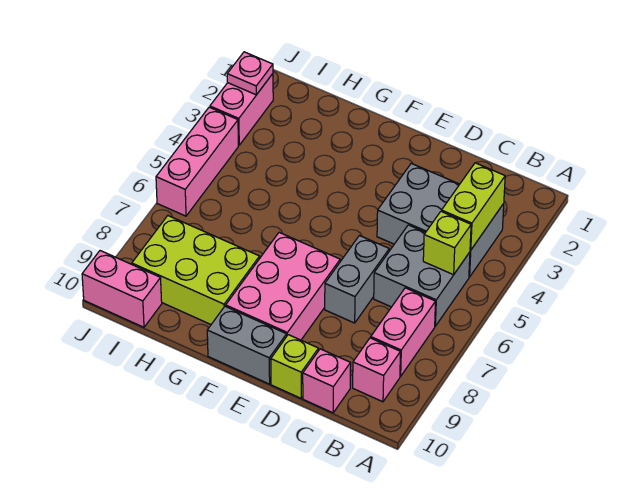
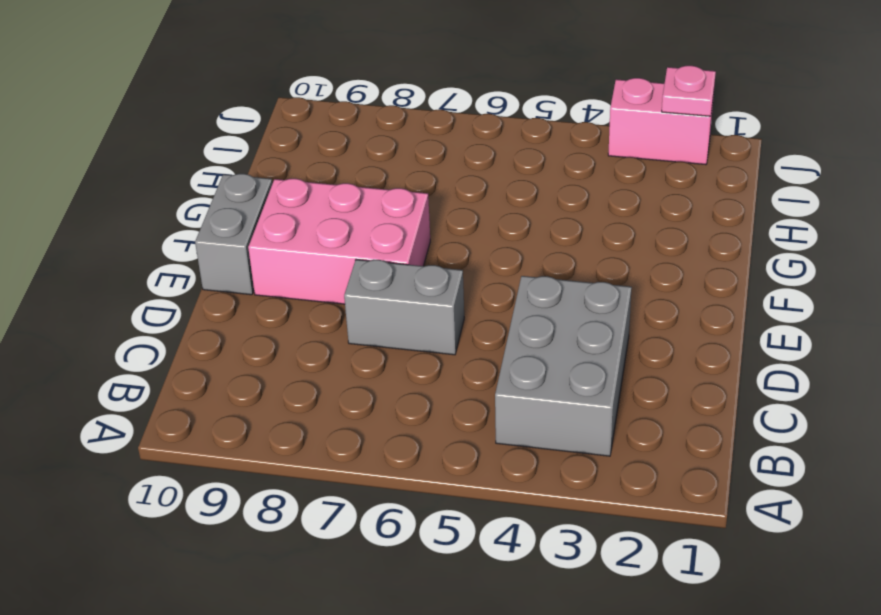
none -> grey 2x2 brick [374,225,470,326]
none -> pink 1x2 brick [371,288,436,376]
none -> pink 1x1 brick [353,338,400,402]

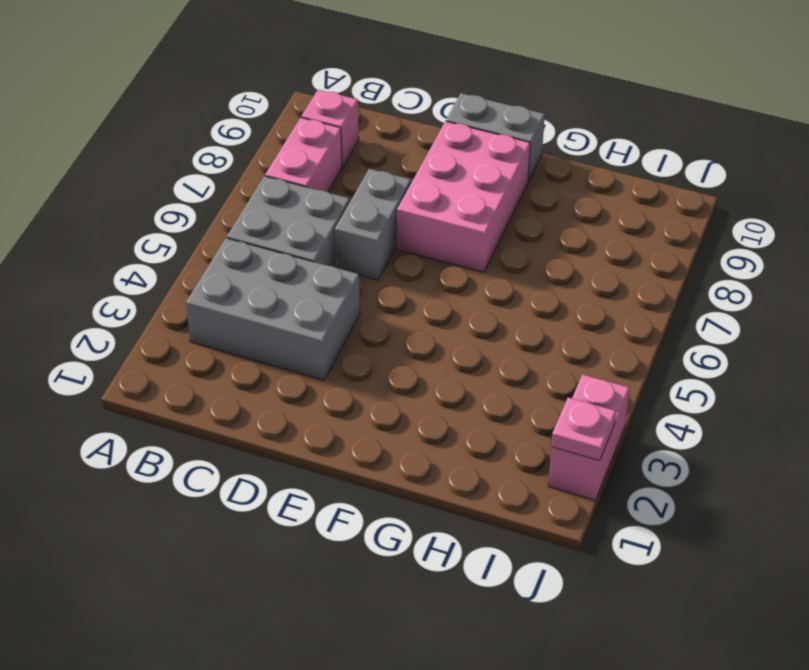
none -> pink 1x1 brick [303,349,351,413]
none -> lime 1x1 brick [271,335,318,398]
none -> lime 2x3 brick [132,216,260,324]

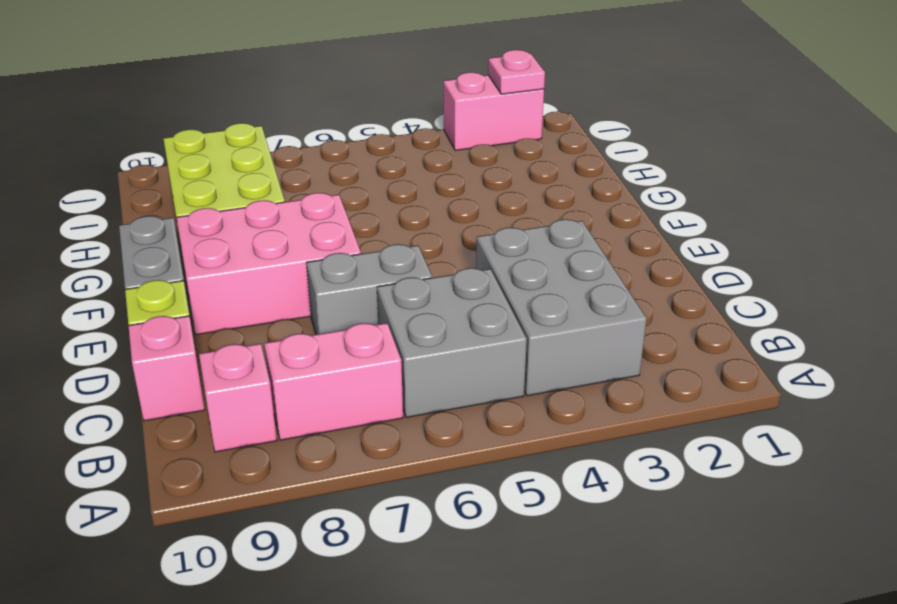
none -> pink 1x2 brick [82,251,162,327]
none -> pink 1x3 brick [156,107,238,216]
none -> lime 1x2 brick [442,163,505,250]

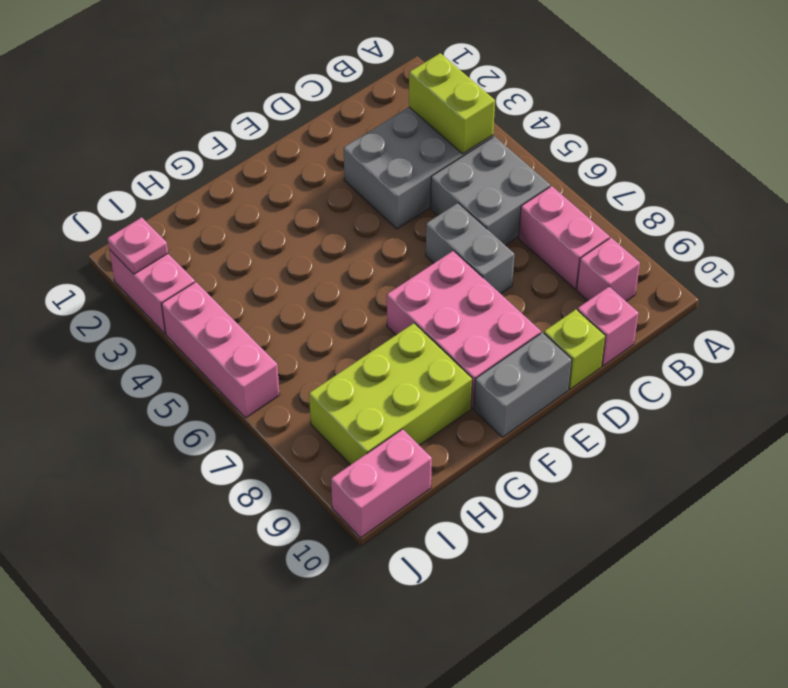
none -> lime 1x1 brick [423,211,471,275]

